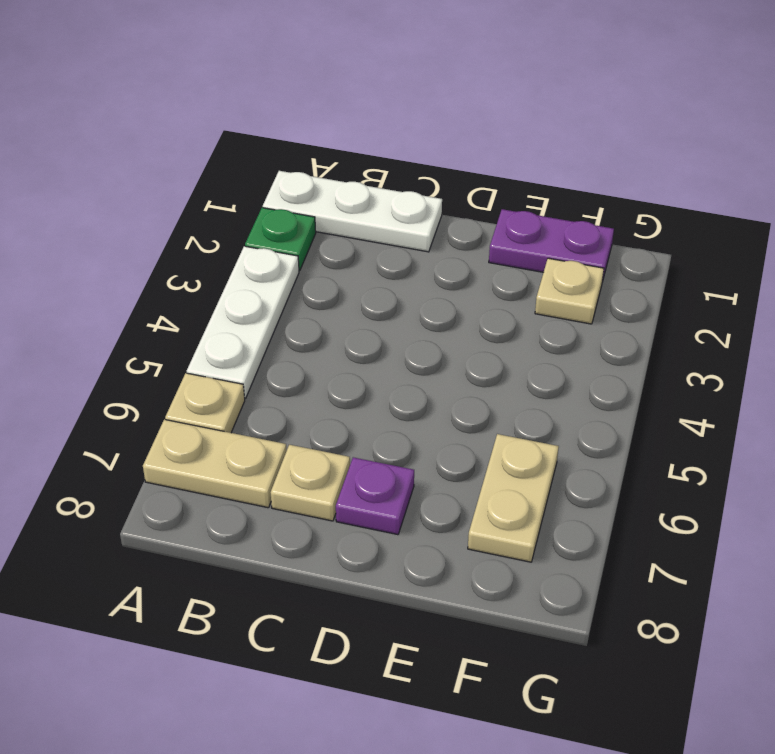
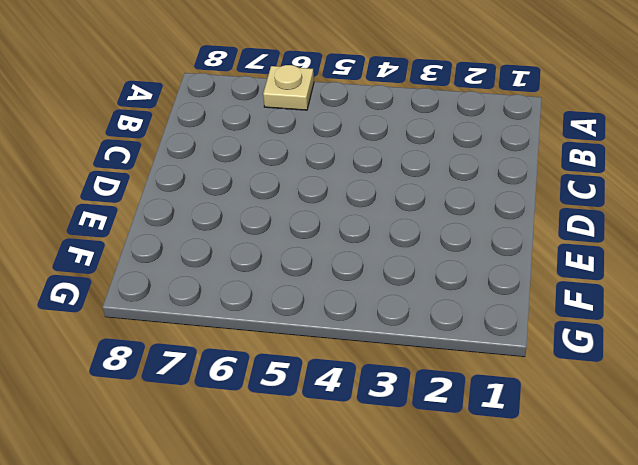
none -> white 1x3 plate [263,171,442,252]
none -> green 1x1 plate [245,208,316,271]

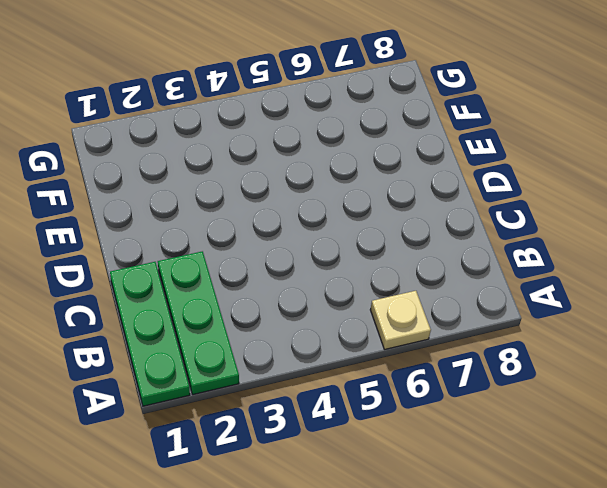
green 1x3 plate [110,262,190,406] -> white 1x3 plate [263,171,442,252]
green 1x3 plate [158,251,239,395] -> green 1x1 plate [245,208,316,271]
none -> white 1x3 plate [187,246,299,399]
none -> tan 1x2 plate [143,419,287,508]

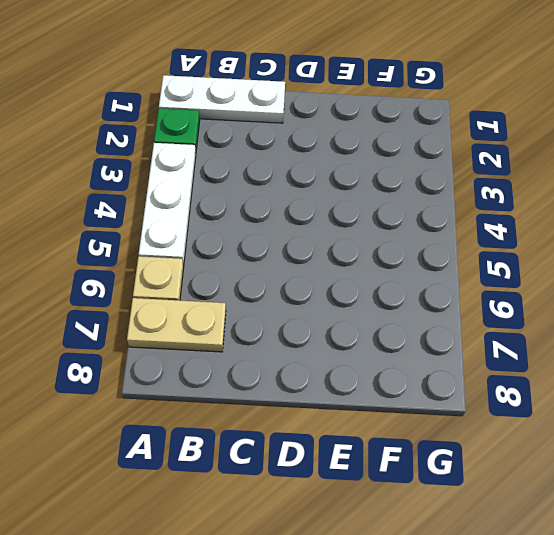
none -> tan 1x1 plate [271,445,350,521]
none -> purple 1x1 plate [336,457,414,535]

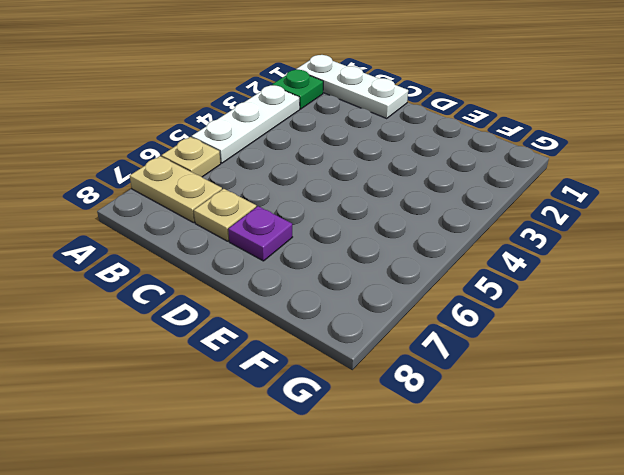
none -> purple 1x2 plate [489,209,614,281]
none -> tan 1x1 plate [535,258,604,324]

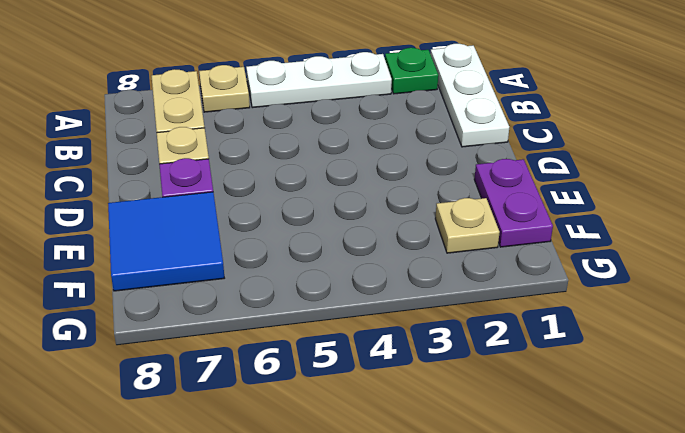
blue 2x2 tile [108,192,224,291] -> tan 1x2 plate [468,434,559,562]

